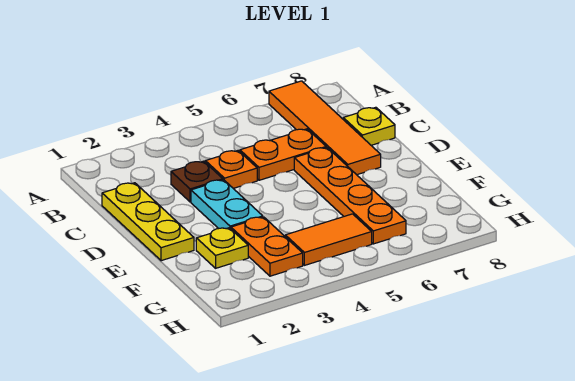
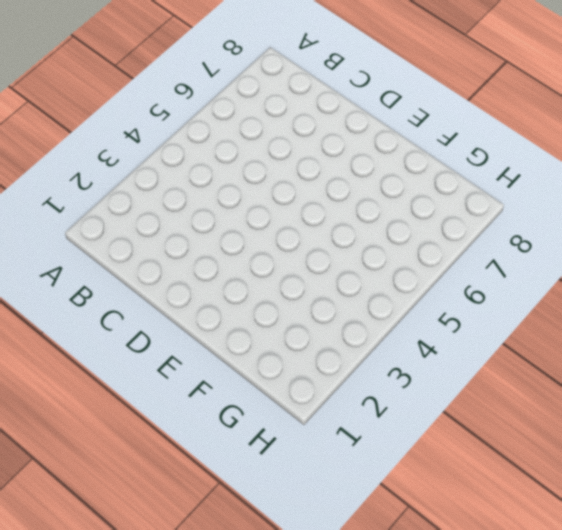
none -> orange 1x4 tile [269,81,381,175]
none -> yellow 1x3 plate [102,183,194,261]

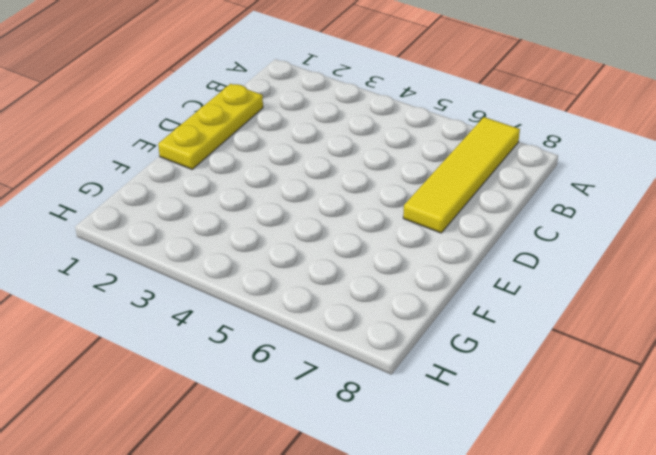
yellow 1x4 tile [403,117,520,233] -> orange 1x4 tile [269,81,381,175]
none -> brown 1x1 plate [171,161,223,202]
none -> orange 1x1 plate [205,151,257,188]

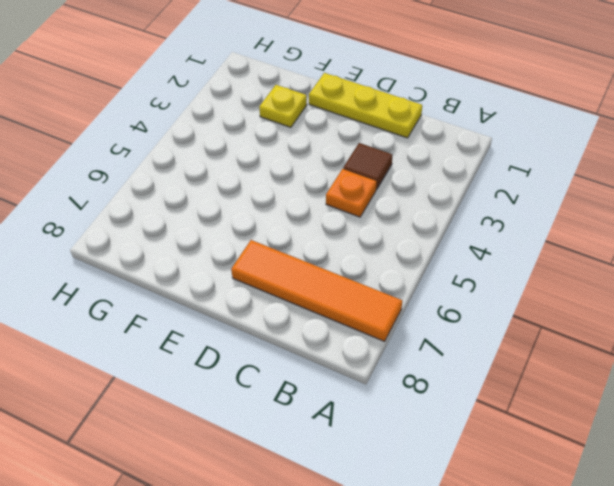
brown 1x1 tile [343,143,392,189] -> brown 1x1 plate [171,161,223,202]
none -> orange 1x2 plate [240,129,326,180]
none -> yellow 1x1 plate [343,107,395,145]

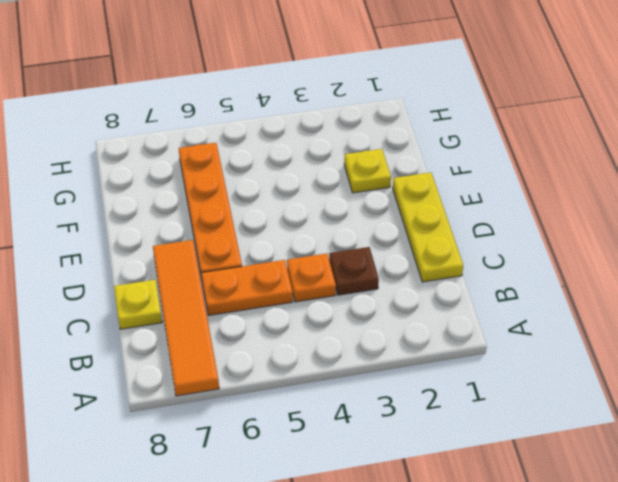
none -> cyan 1x2 plate [191,180,263,229]
none -> orange 1x2 plate [231,217,303,276]

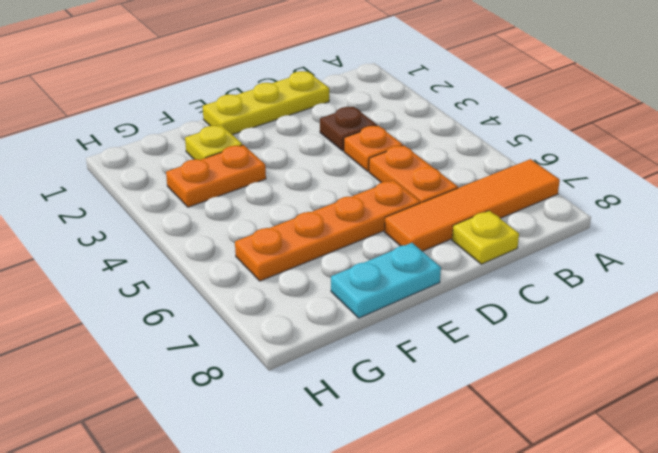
cyan 1x2 plate [331,243,441,318] -> cyan 1x2 plate moved to [191,180,263,229]
none -> orange 1x2 tile [285,214,372,265]

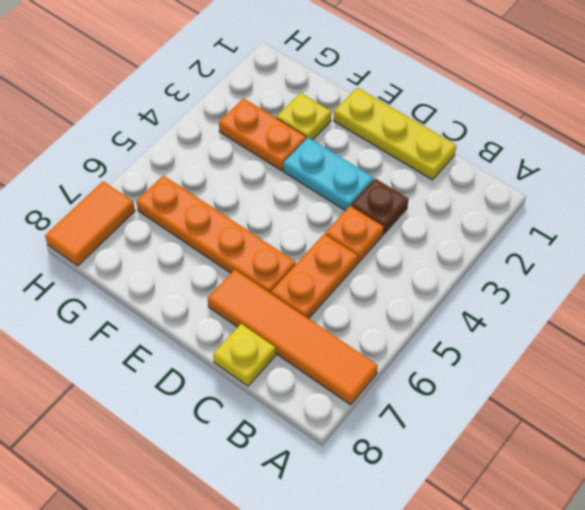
orange 1x2 tile [45,181,135,266] -> orange 1x2 tile moved to [285,214,372,265]

